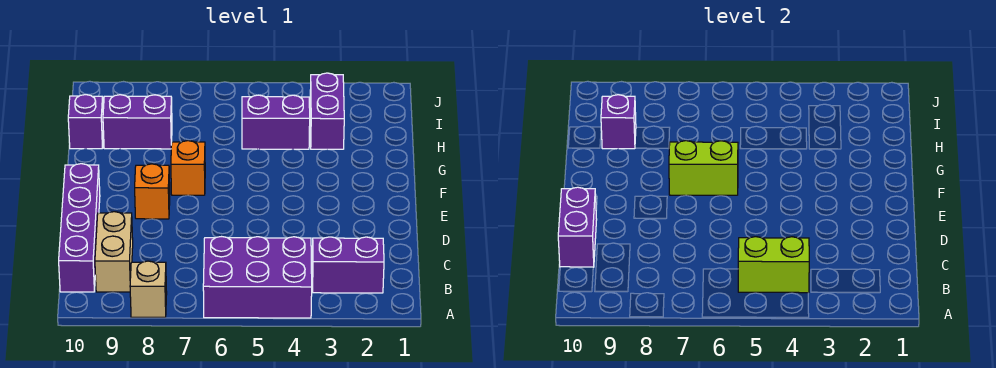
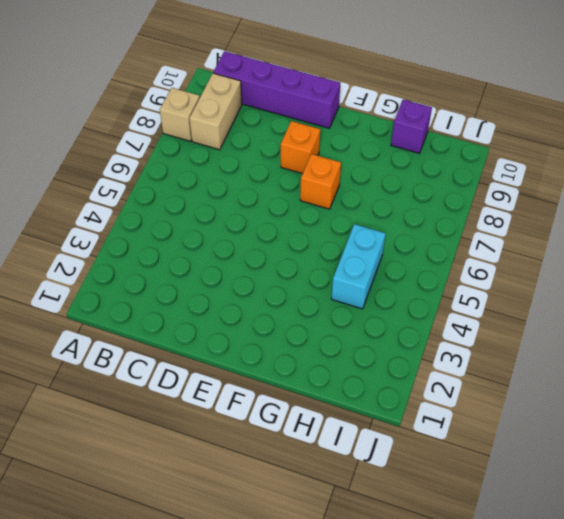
tan 1x2 brick [189,73,242,150] -> tan 1x2 brick turned to [95,212,133,292]
cyan 1x2 brick [331,224,386,309] -> purple 1x2 brick [242,95,310,149]
none -> purple 2x3 brick [203,237,312,318]
none -> purple 1x2 brick [312,237,384,293]
none -> purple 1x2 brick [310,73,344,149]

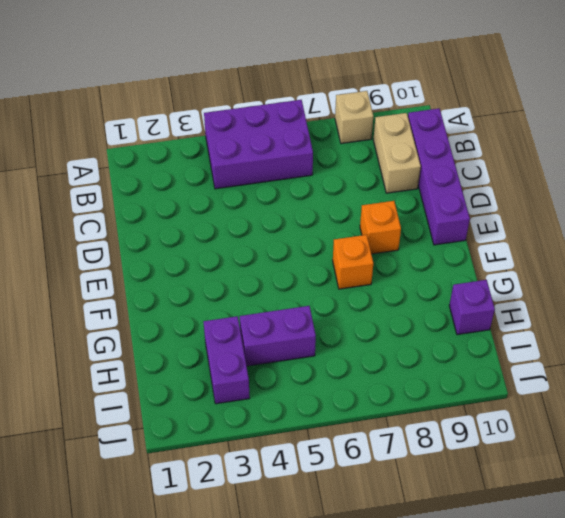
none -> purple 1x2 brick [312,237,384,293]
none -> purple 1x2 brick [103,95,172,149]
none -> lime 1x2 brick [738,237,809,293]

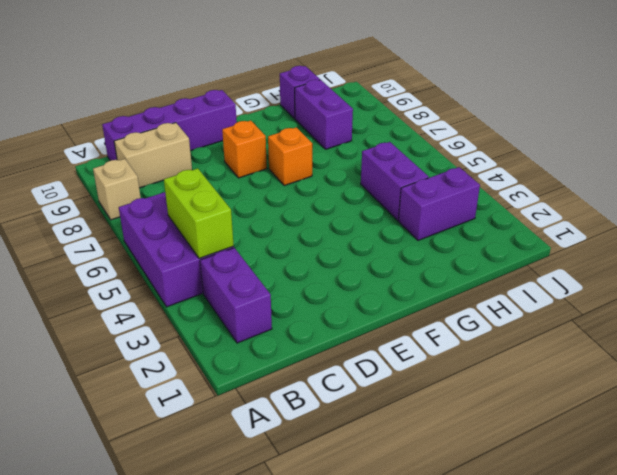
none -> purple 1x2 brick [558,187,597,267]
none -> lime 1x2 brick [669,141,738,195]
none -> purple 1x1 brick [601,95,636,149]

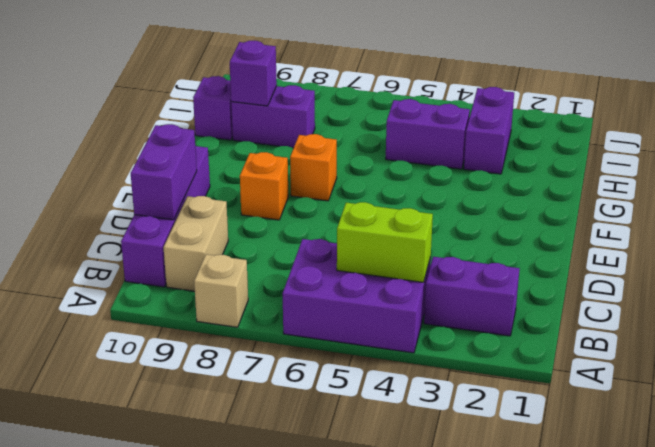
none -> lime 1x2 brick [669,141,738,195]

